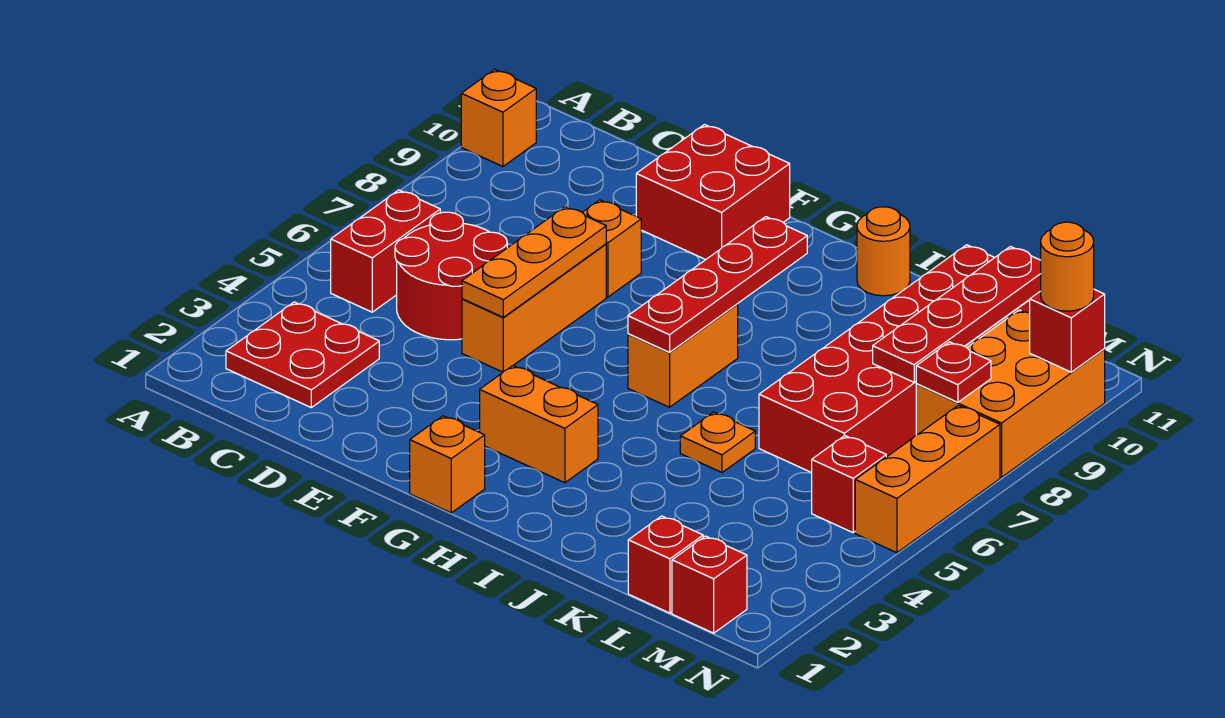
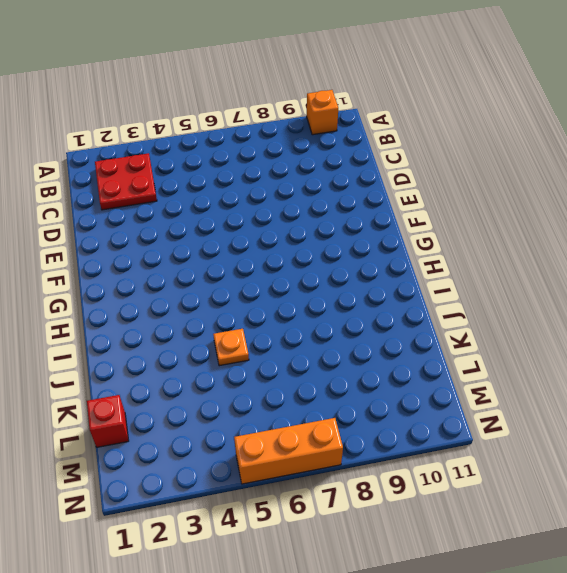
none -> red 1x2 brick [331,190,440,312]
none -> red 2x2 round brick [395,212,507,340]
none -> orange 1x3 brick [462,244,606,372]

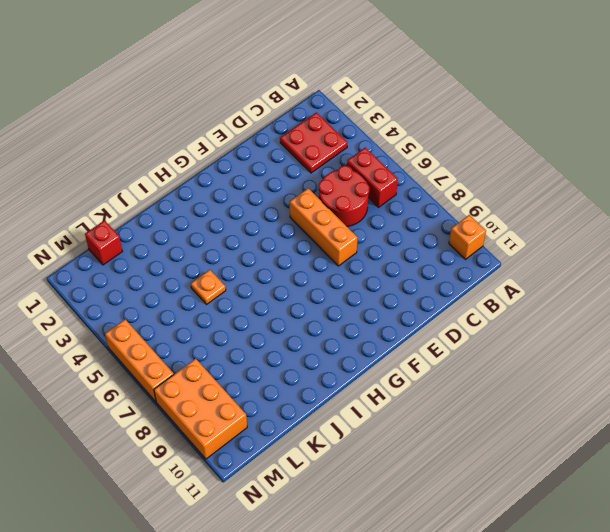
none -> orange 1x1 brick [582,200,641,297]
none -> red 2x2 brick [636,125,790,260]
none -> orange 1x1 brick [410,416,485,513]

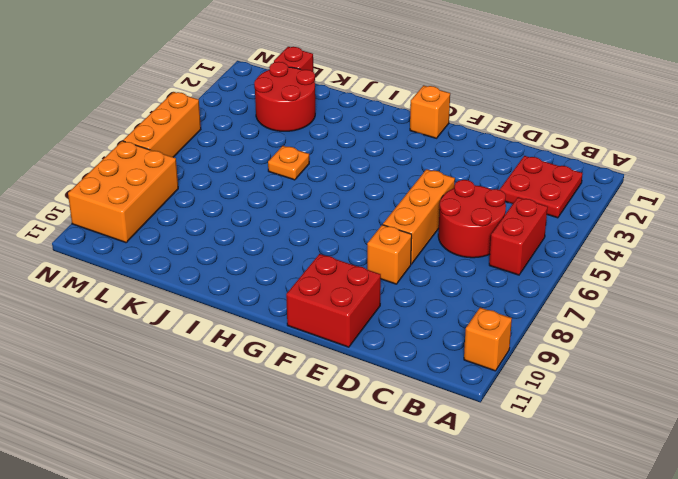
red 2x2 round brick [254,62,315,131] -> none
none -> orange 1x2 brick [480,366,598,483]
none -> orange 1x2 brick [628,304,738,407]
none -> orange 1x1 round brick [857,207,910,296]

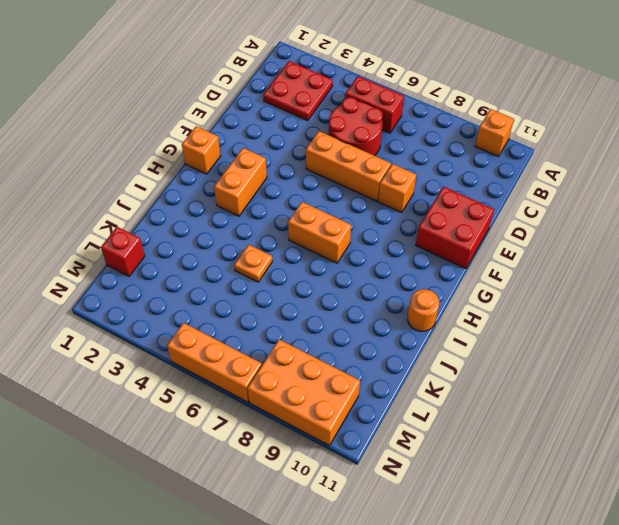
none -> red 2x6 brick [759,245,1030,473]
none -> red 1x1 brick [672,536,747,633]
none -> red 1x1 brick [812,436,886,533]

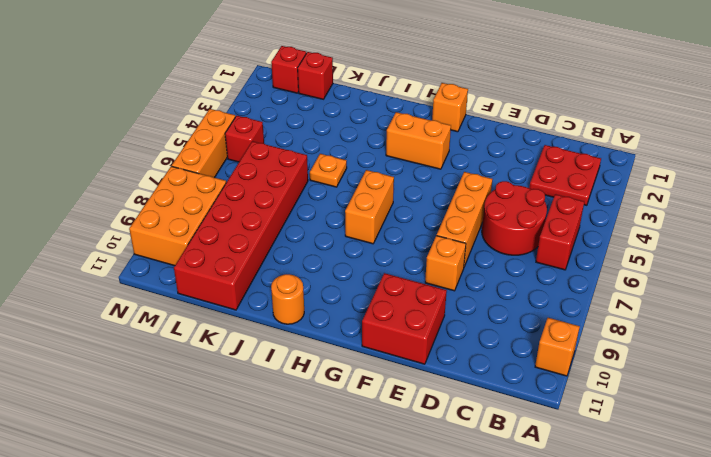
none -> orange 1x3 plate [462,207,606,317]
none -> red 1x4 plate [628,217,807,352]
none -> red 1x4 plate [873,247,1041,382]

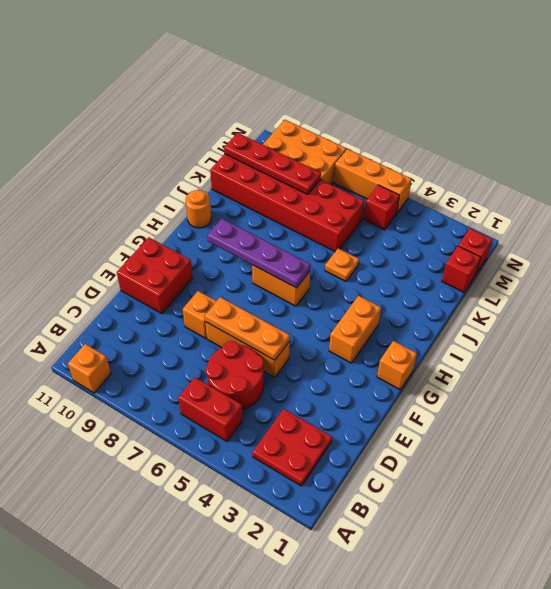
purple 1x4 plate [207,219,311,288] -> red 1x4 plate [628,217,807,352]
none -> red 1x1 plate [916,342,991,402]
none -> red 1x1 brick [1030,289,1105,372]
none -> orange 1x1 round brick [1041,222,1094,311]

